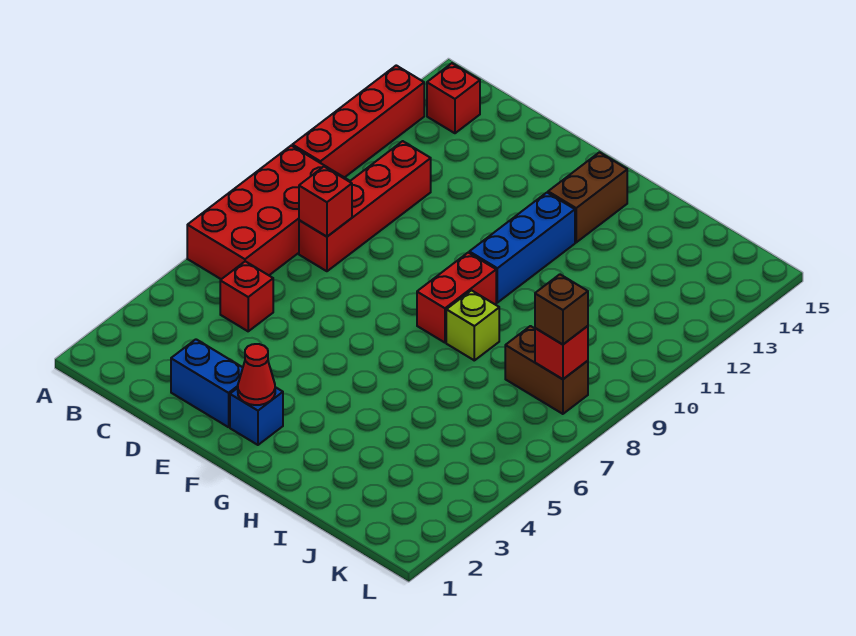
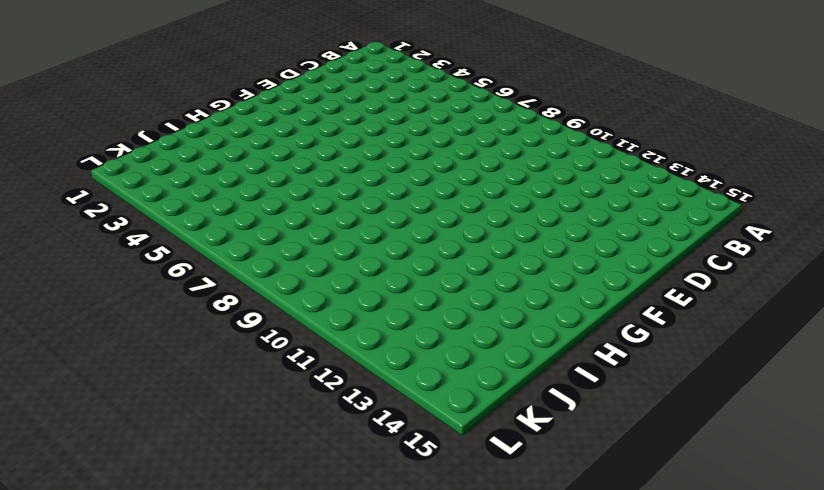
none -> red 2x4 brick [187,146,349,279]
none -> red 1x4 brick [292,65,424,178]
none -> red 1x1 brick [427,63,480,133]

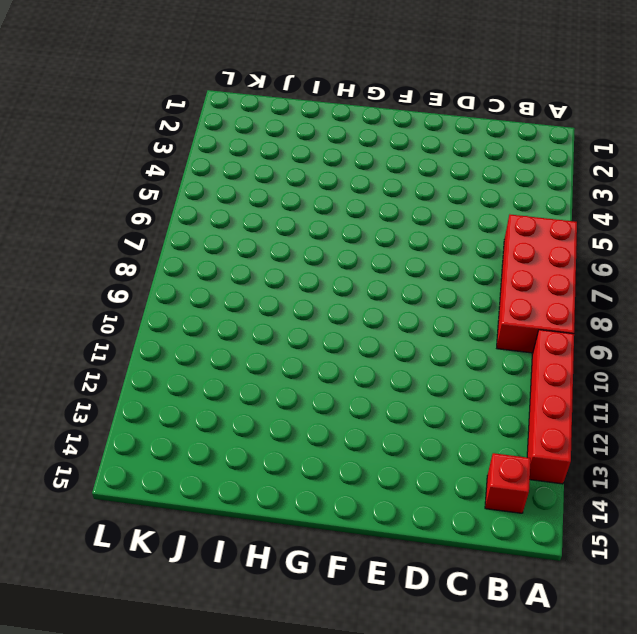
none -> red 1x1 brick [220,261,273,331]
none -> red 1x4 brick [299,141,431,271]
none -> blue 1x2 brick [171,339,243,427]

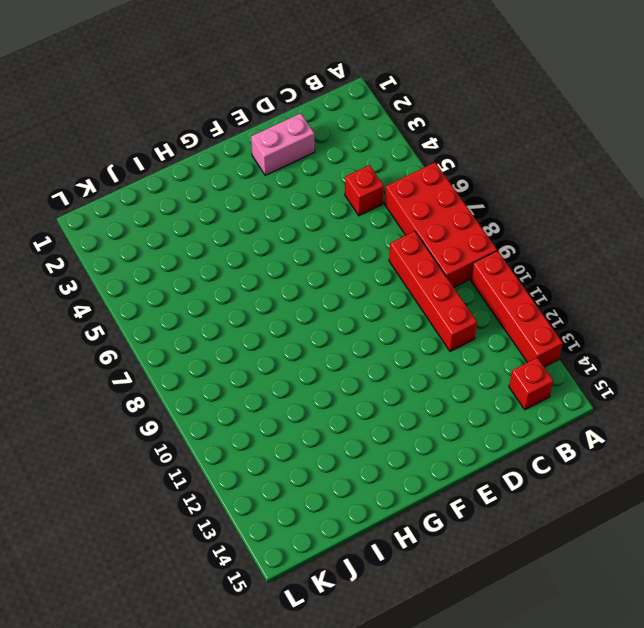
pink 1x2 brick [251,113,315,175] -> blue 1x2 brick [171,339,243,427]
none -> blue 1x1 brick [230,387,283,445]
none -> red 1x2 brick [417,253,496,343]
none -> blue 1x3 brick [469,193,575,303]

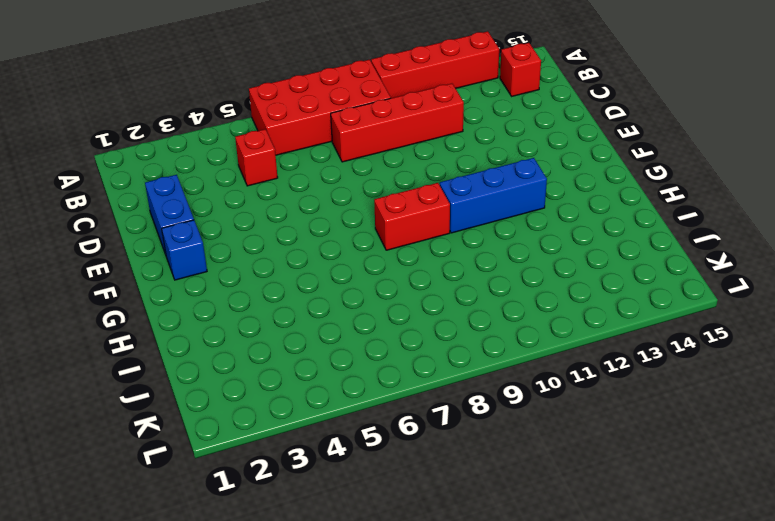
none -> brown 1x2 brick [548,152,627,242]
none -> lime 1x1 brick [446,290,499,360]
none -> brown 1x2 brick [505,326,588,414]

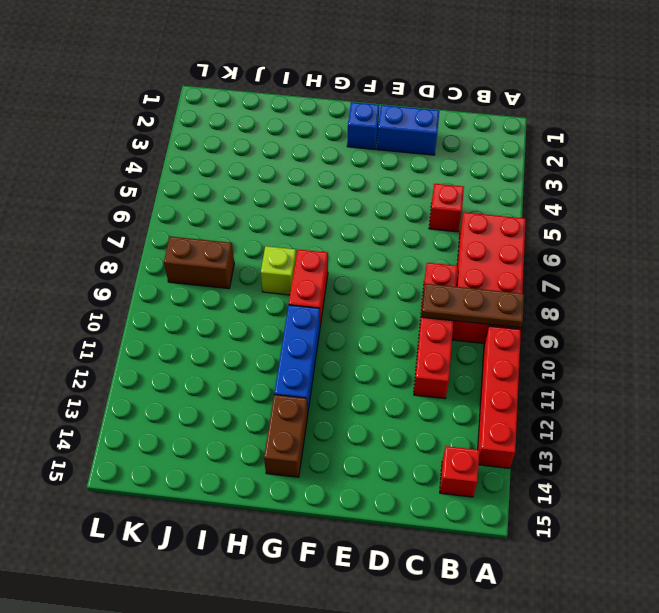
brown 1x3 plate [422,284,524,328] -> none
none -> red 1x1 brick [299,167,352,237]
none -> red 1x1 cone [238,344,275,405]
none -> red 1x1 brick [535,326,588,379]

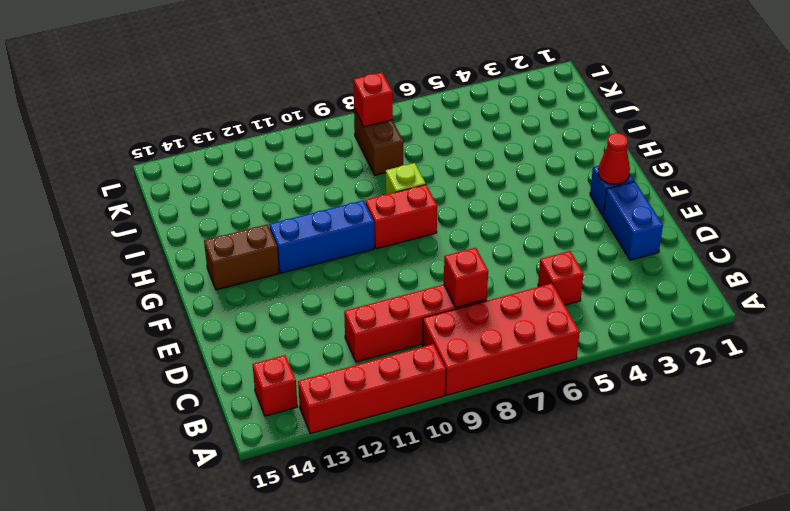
none -> brown 1x1 brick [535,274,588,344]

